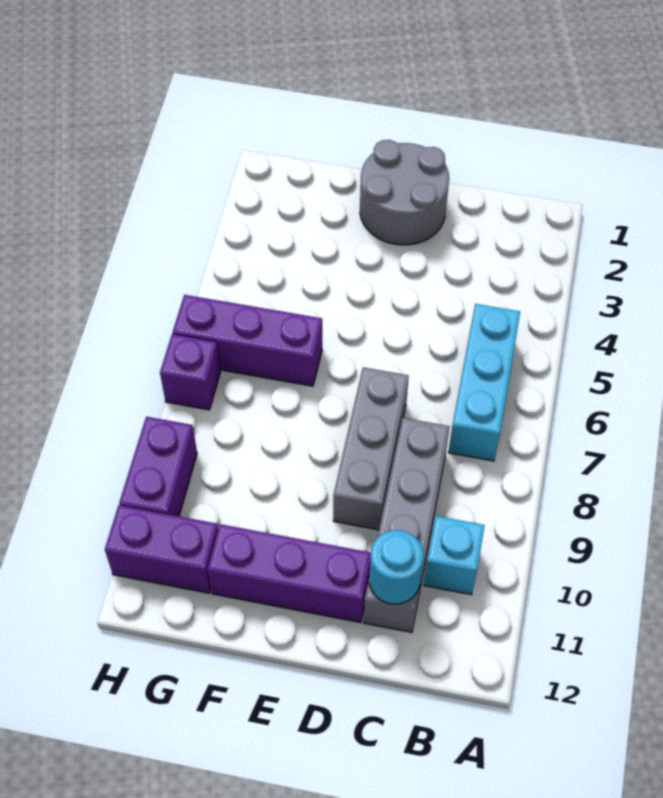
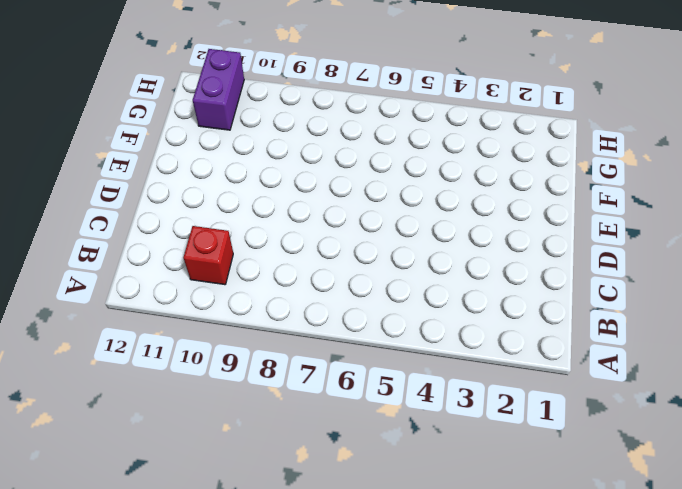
red 1x1 brick [183,226,233,285] -> cyan 1x1 brick [424,516,485,595]
none -> cyan 1x3 brick [448,304,520,461]
none -> grey 1x4 brick [363,418,450,632]

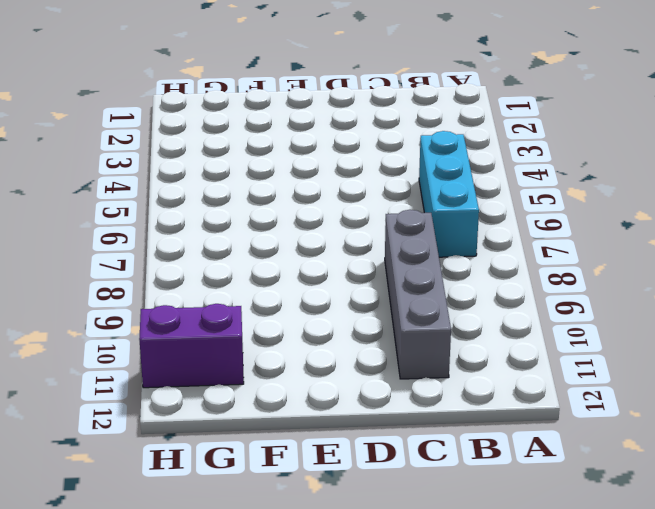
none -> cyan 1x1 brick [424,516,485,595]
none -> grey 2x2 round brick [360,140,449,245]

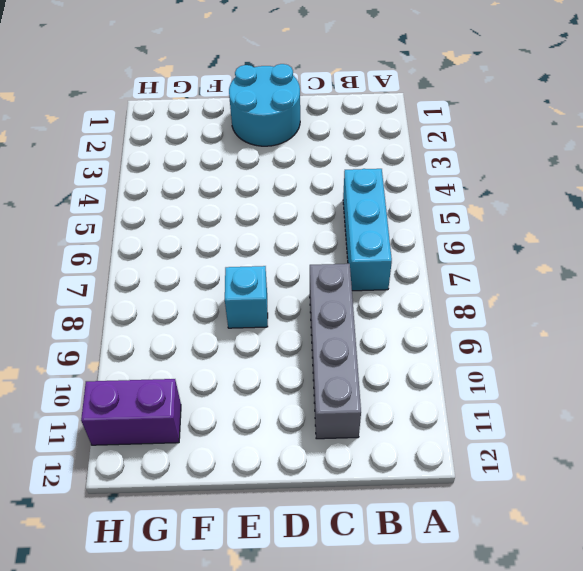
cyan 2x2 round brick [229,64,300,146] -> grey 2x2 round brick [360,140,449,245]
cyan 1x1 brick [225,266,268,328] -> cyan 1x1 brick moved to [424,516,485,595]
none -> grey 1x3 brick [333,367,409,530]
none -> purple 1x3 brick [208,524,371,623]

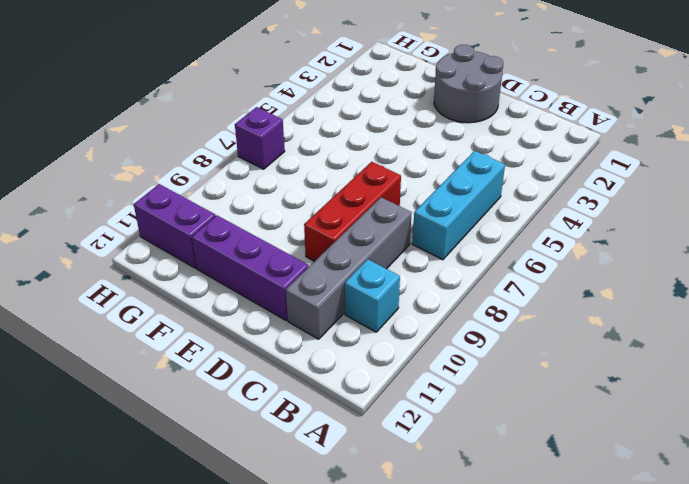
red 1x3 brick [304,162,401,261] -> grey 1x3 brick [333,367,409,530]
none -> purple 1x3 brick [173,295,322,386]
none -> purple 1x2 brick [119,417,197,516]

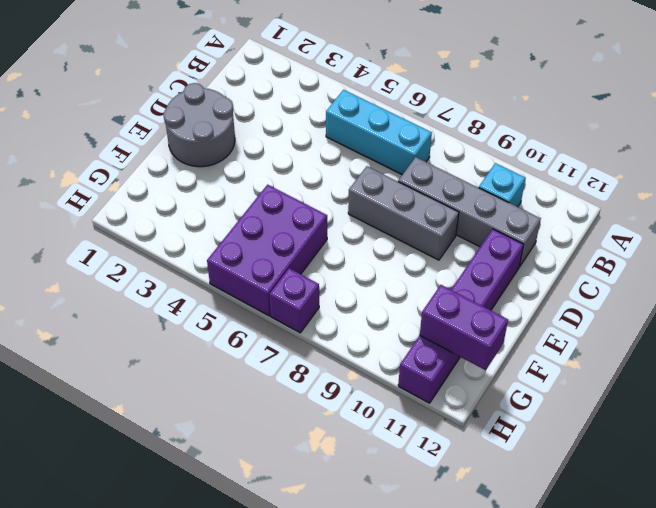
purple 2x3 brick [207,185,327,316] -> purple 1x3 brick [173,295,322,386]
purple 1x2 brick [420,285,508,370] -> purple 1x2 brick moved to [119,417,197,516]
none -> cyan 1x1 round brick [369,530,423,604]

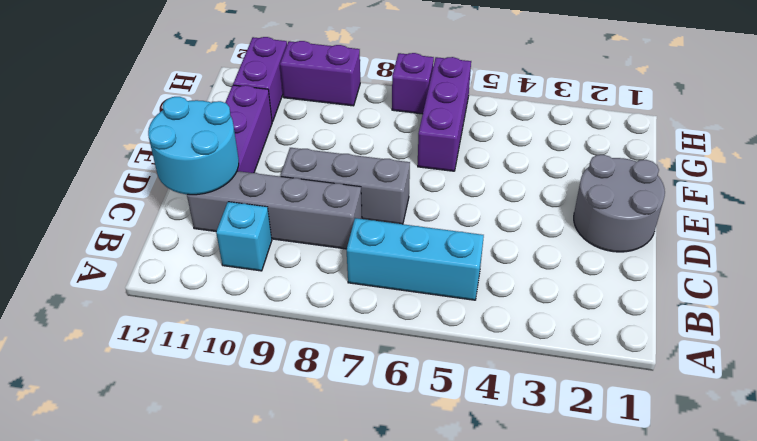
cyan 2x2 round brick [148,97,239,195] -> cyan 1x1 round brick [369,530,423,604]

